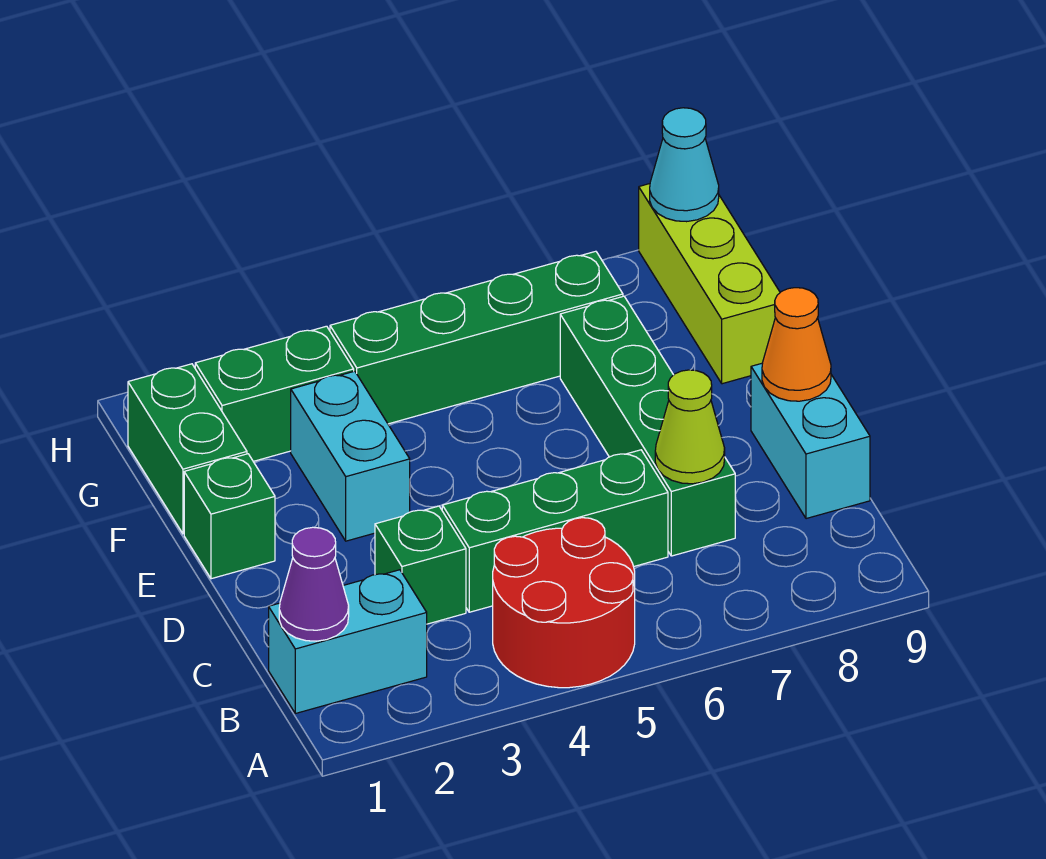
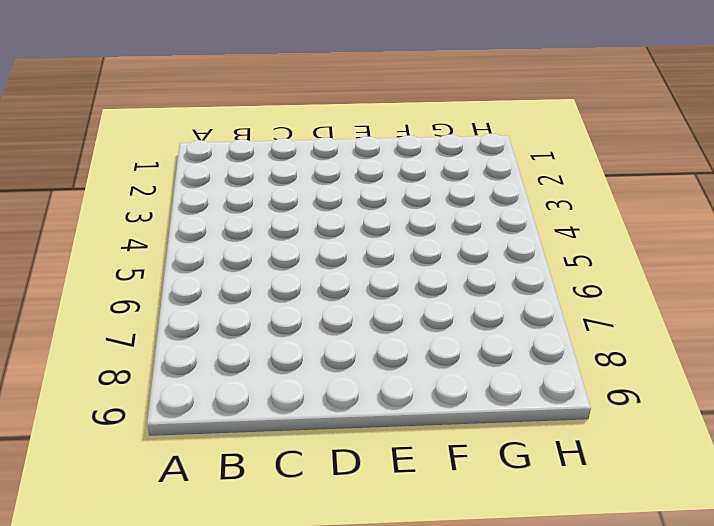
none -> red 2x2 round brick [493,518,635,688]
none -> cyan 1x2 brick [269,570,427,713]
none -> green 1x1 brick [375,506,466,624]

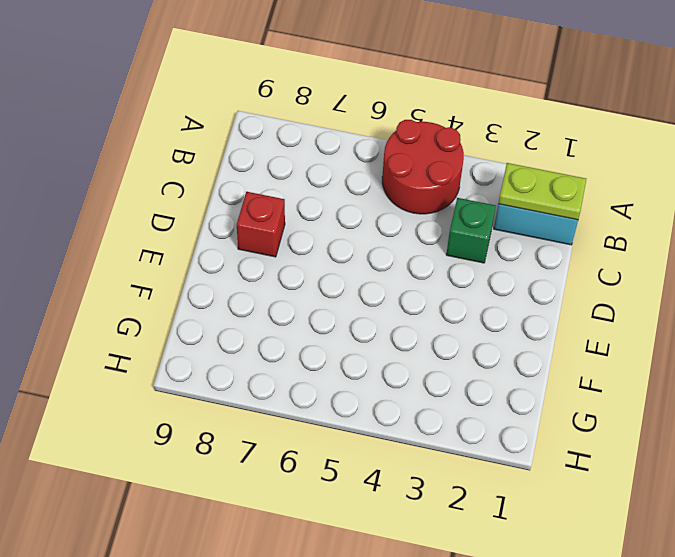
lime 1x2 plate [498,163,586,220] -> purple 1x1 cone [279,527,349,641]
red 1x1 brick [237,192,285,257] -> none
none -> green 1x3 brick [442,450,668,612]
none -> green 1x4 brick [560,296,735,556]
none -> cyan 1x2 brick [751,363,870,519]

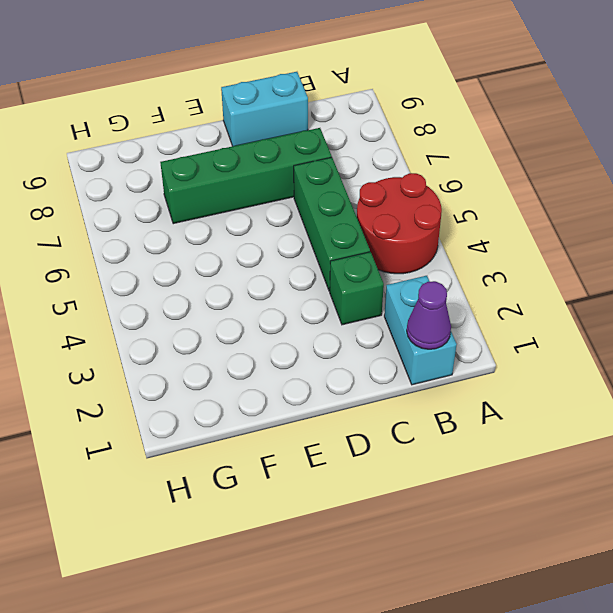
none -> green 1x1 brick [184,454,275,579]
none -> cyan 1x2 brick [291,371,410,541]
none -> green 1x2 brick [128,364,247,534]

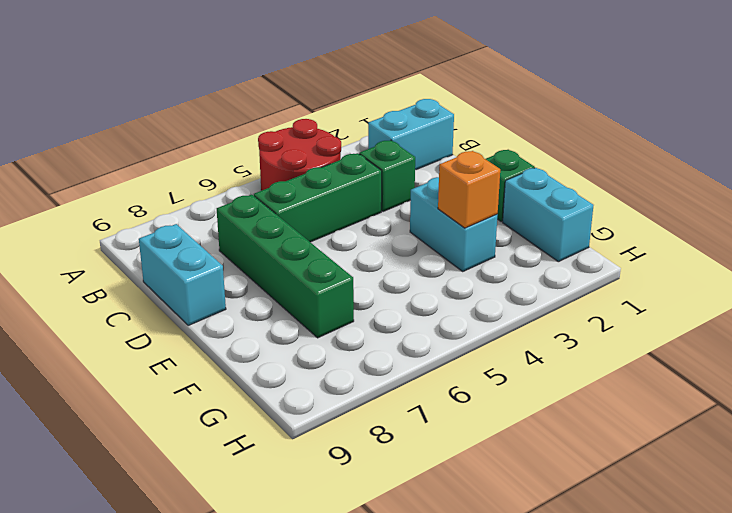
cyan 1x2 brick [503,168,594,262] -> green 1x2 brick [128,364,247,534]
orange 1x1 brick [438,151,500,228] -> none
none -> lime 1x3 brick [639,184,780,384]
none -> green 1x2 brick [195,326,354,461]
none -> green 1x4 brick [330,251,623,424]

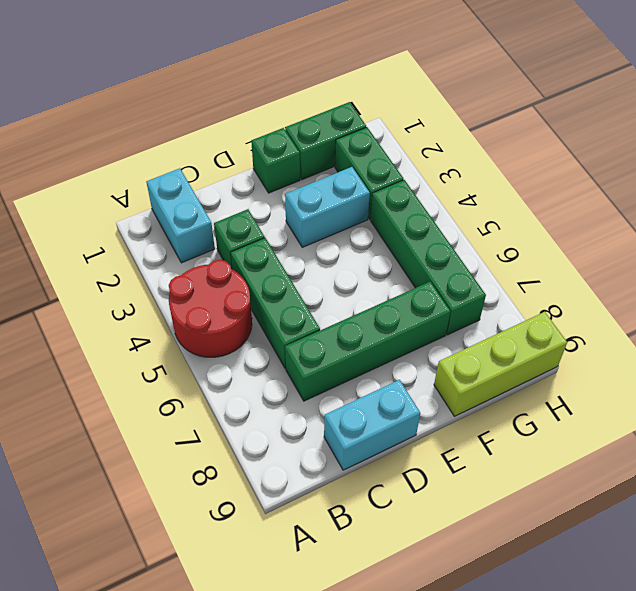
none -> purple 1x1 cone [279,527,349,641]
none -> lime 1x1 cone [655,370,725,484]
none -> orange 1x1 cone [762,288,831,401]

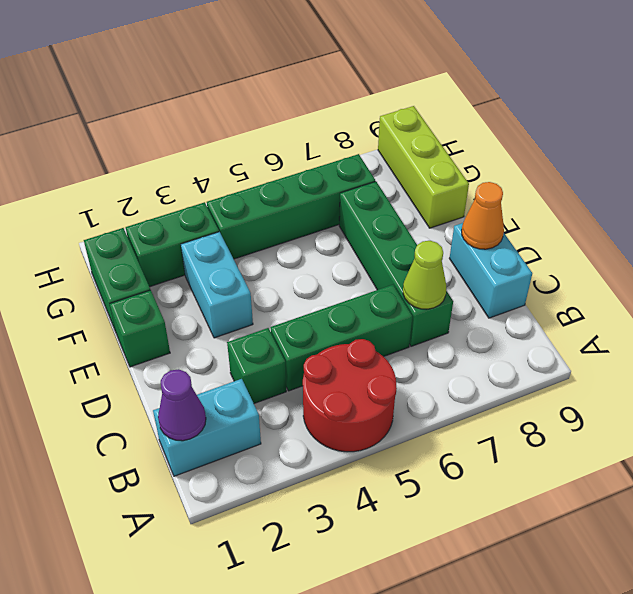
none -> cyan 1x1 cone [650,108,719,222]

